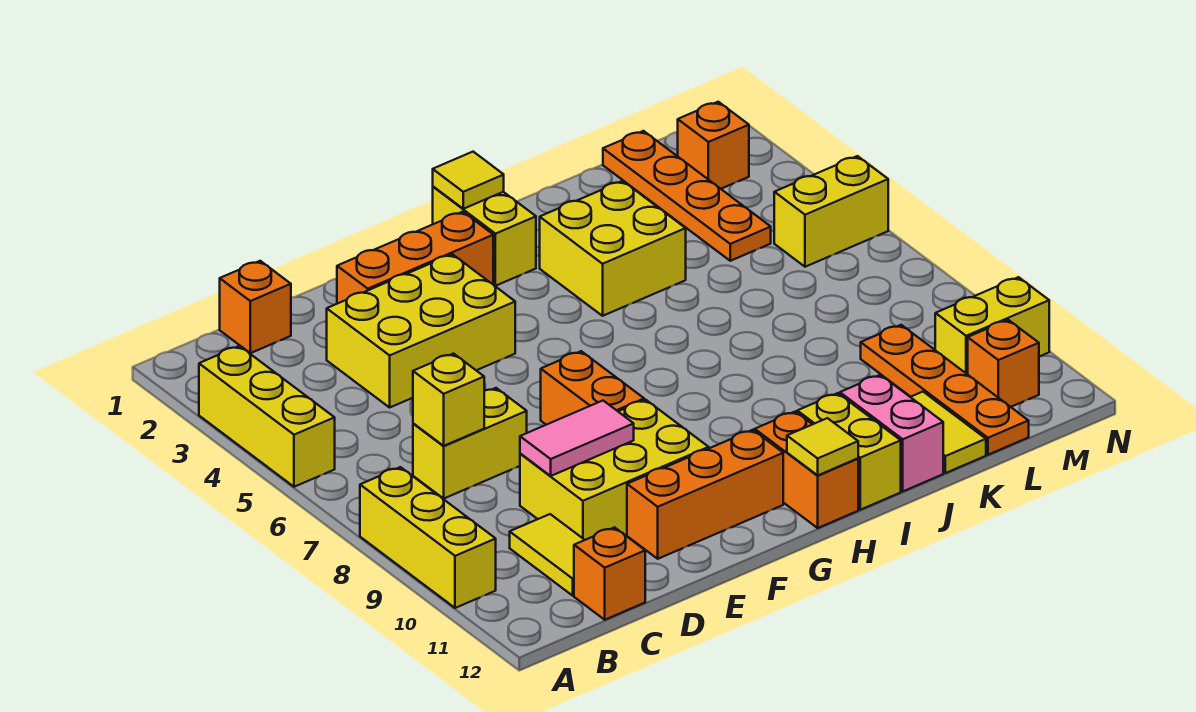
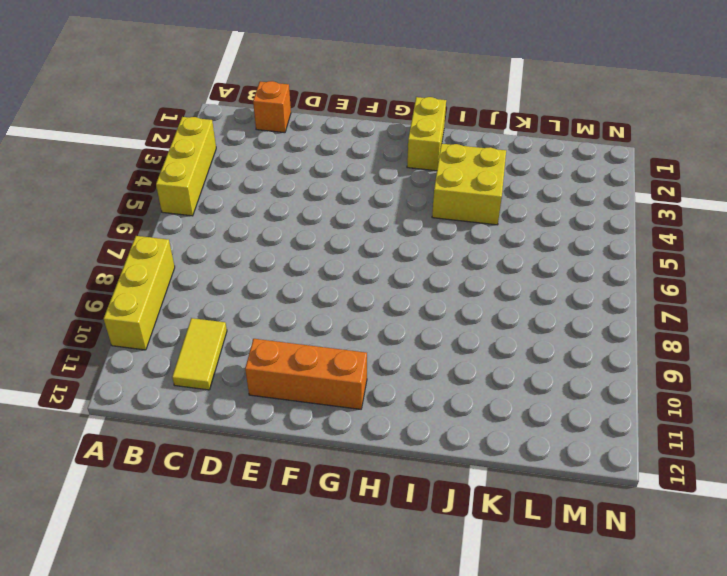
none -> yellow 1x2 brick [413,388,527,498]
none -> orange 1x1 brick [574,527,645,620]
none -> yellow 2x3 brick [327,254,515,407]

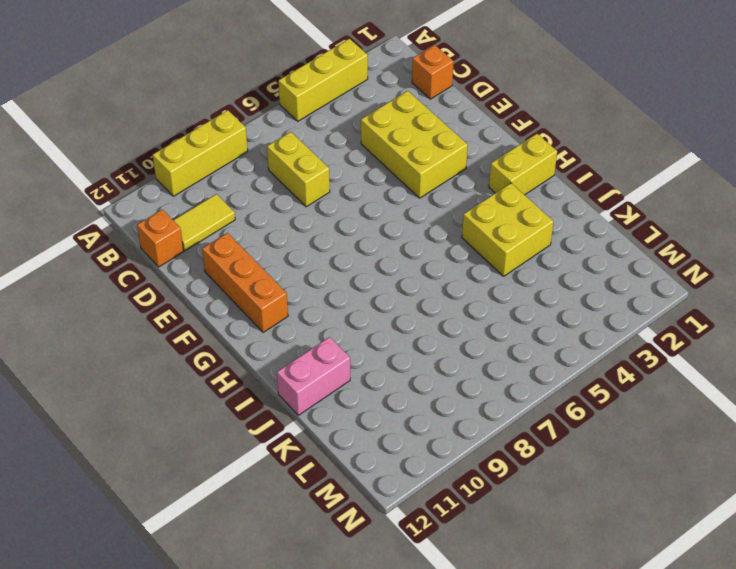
none -> yellow 2x3 brick [520,400,709,540]
none -> orange 1x3 brick [337,212,493,304]
none -> orange 1x2 brick [541,351,644,425]

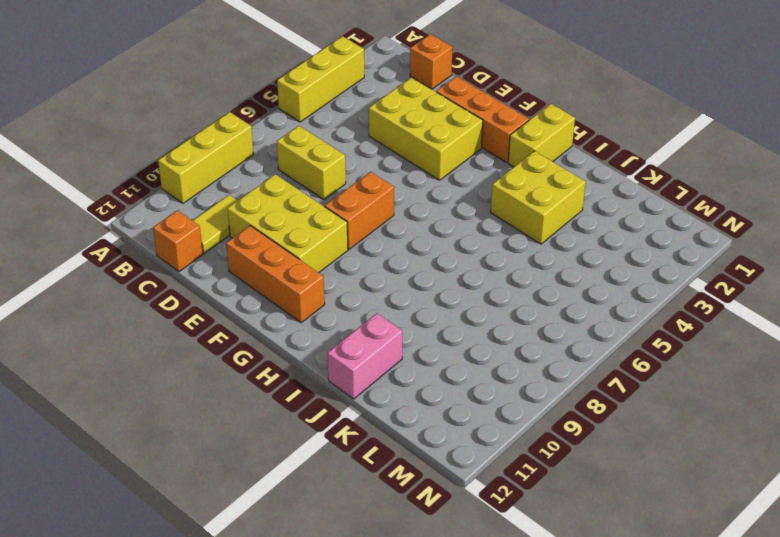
none -> orange 1x2 brick [755,412,858,528]
none -> yellow 1x2 brick [797,393,901,510]
none -> yellow 1x2 tile [911,392,986,473]

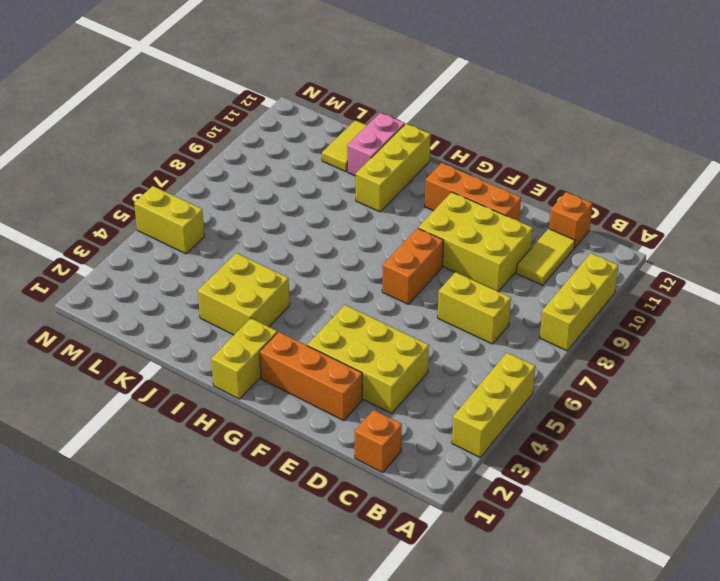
yellow 1x3 brick [356,124,431,212] -> yellow 1x2 brick [797,393,901,510]
none -> orange 1x2 brick [755,412,858,528]
none -> orange 1x4 plate [603,131,771,261]
none -> orange 1x4 plate [861,325,1029,455]

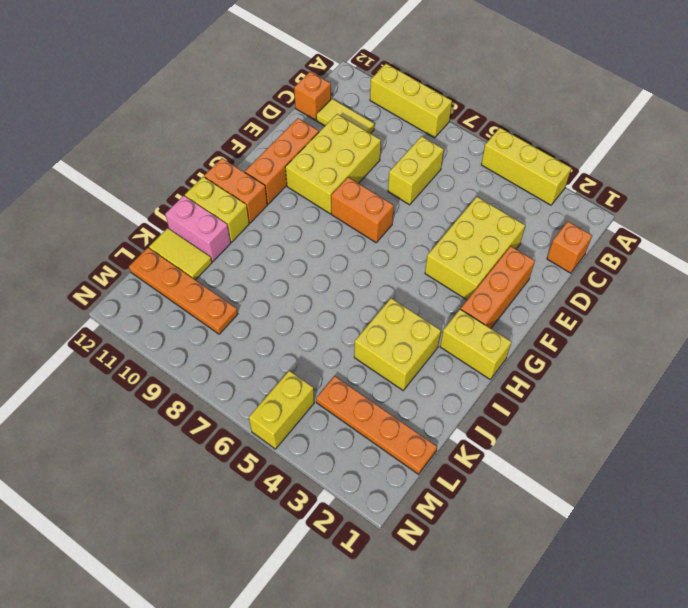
none -> orange 1x1 brick [678,102,749,189]
none -> yellow 1x2 brick [935,277,1049,374]
none -> orange 1x1 brick [968,320,1039,407]

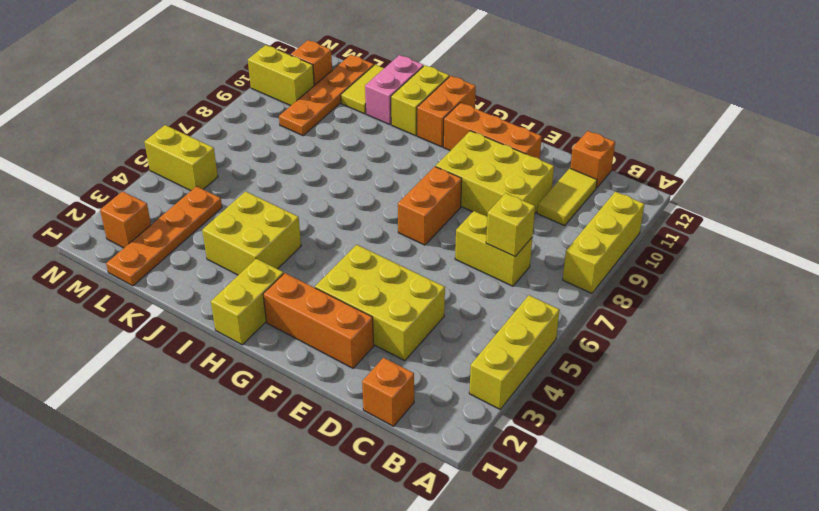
none -> pink 1x2 tile [520,401,634,476]
none -> yellow 1x1 tile [433,152,504,209]
none -> yellow 1x1 tile [787,418,858,475]

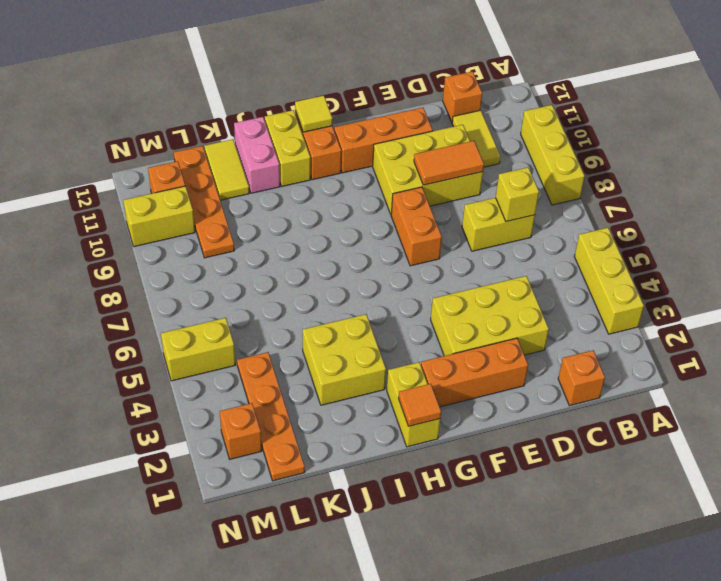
orange 1x2 tile [414,141,484,185] -> pink 1x2 tile [520,401,634,476]
orange 1x1 tile [398,384,441,426] -> yellow 1x1 tile [433,152,504,209]

